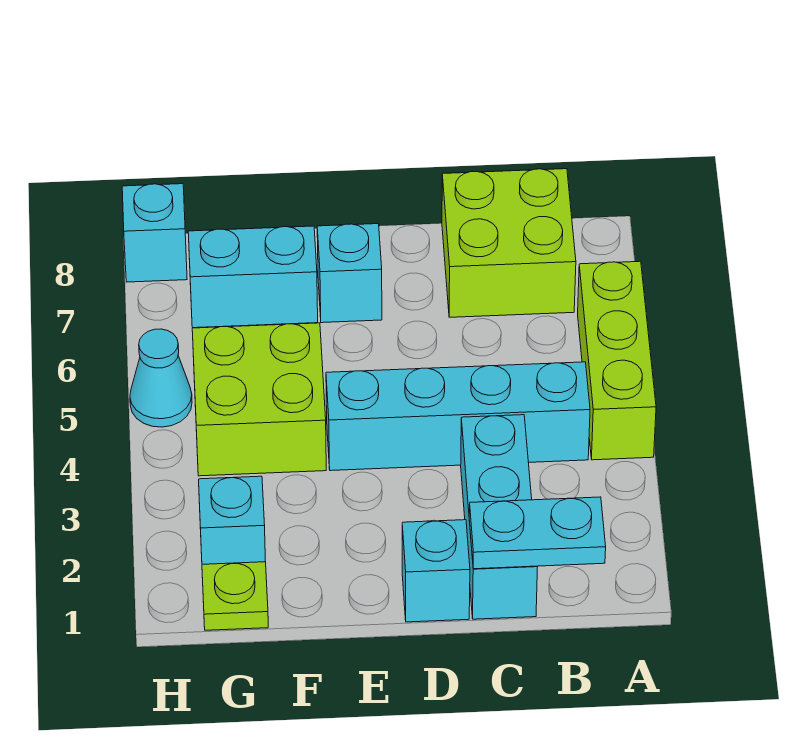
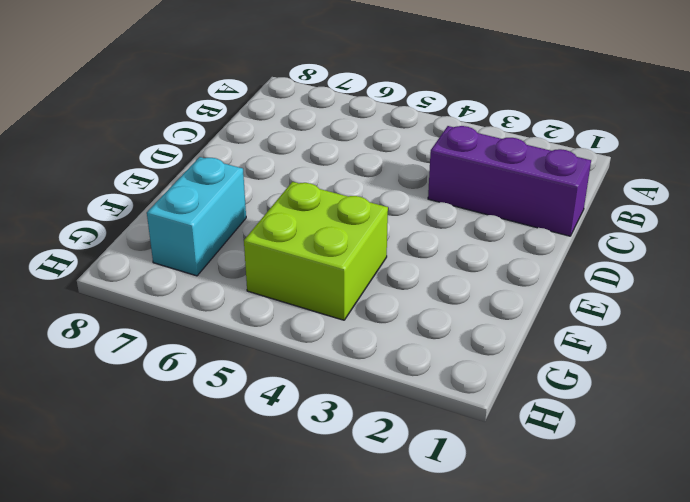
purple 1x3 brick [428,126,591,236] -> cyan 1x3 brick [461,415,537,619]
none -> lime 1x3 brick [578,261,656,460]
none -> cyan 1x4 brick [326,362,590,471]
none -> lime 2x2 brick [442,169,576,317]

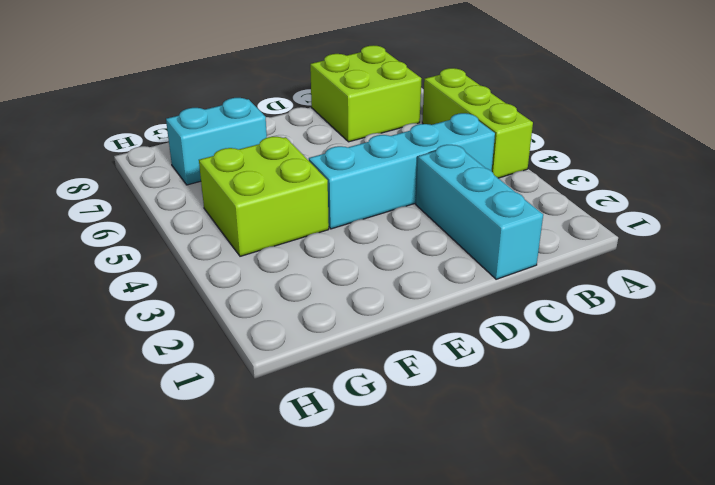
none -> cyan 1x1 brick [402,520,470,622]
none -> cyan 1x1 brick [317,224,382,323]
none -> lime 1x1 plate [202,562,268,630]

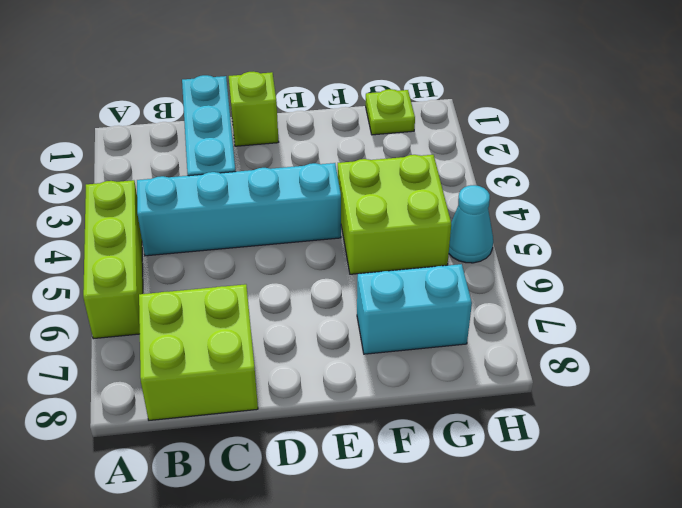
lime 1x1 brick [229,72,279,146] -> cyan 1x1 brick [402,520,470,622]
none -> cyan 1x1 brick [317,224,382,323]
none -> cyan 1x1 brick [199,476,266,564]
none -> cyan 1x1 brick [122,184,187,282]

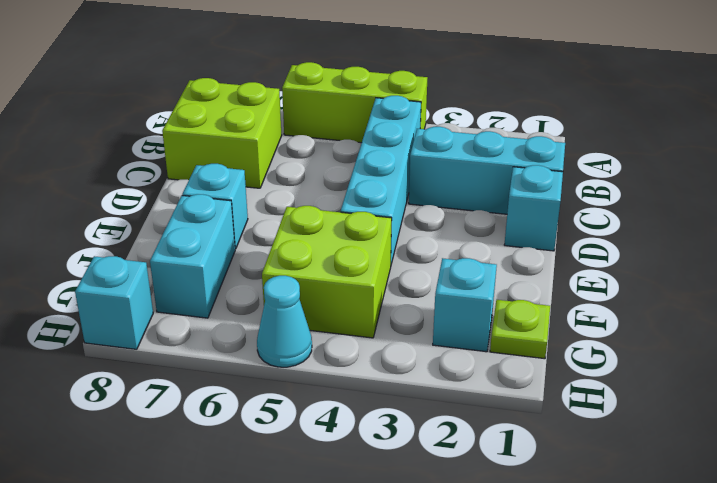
none -> cyan 1x2 plate [469,497,606,569]

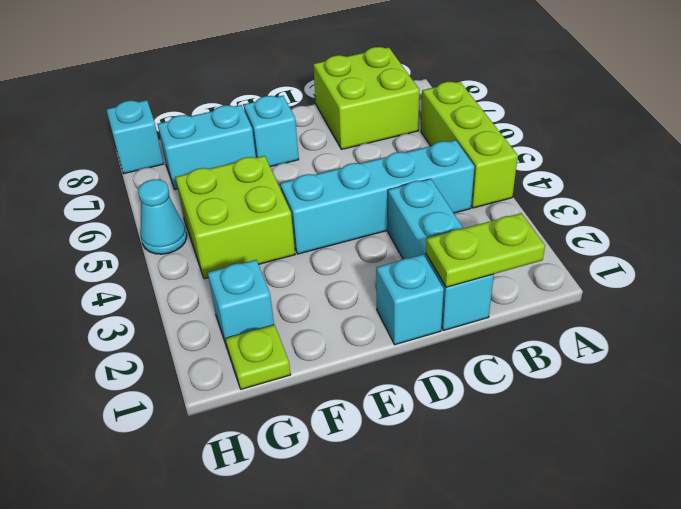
lime 1x2 plate [426,213,545,287] -> cyan 1x2 plate [469,497,606,569]

